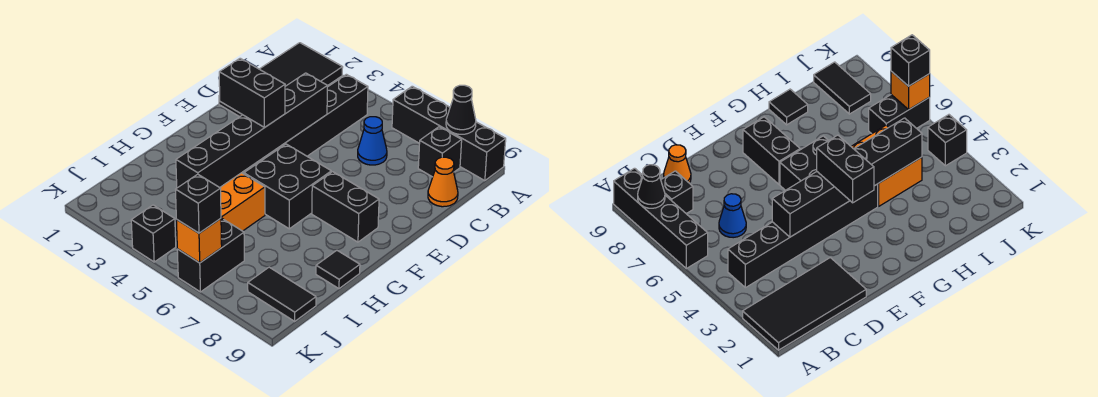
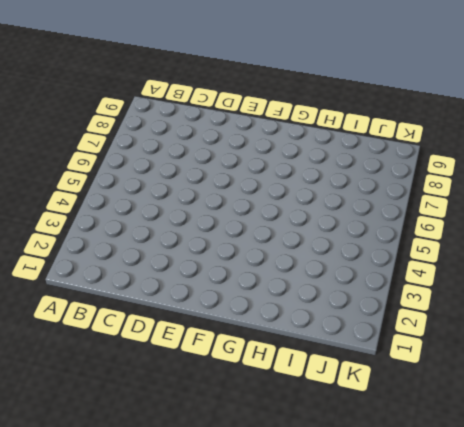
none -> black 2x4 tile [219,43,343,117]
none -> black 1x4 brick [392,86,506,181]
none -> black 1x6 brick [242,74,368,174]

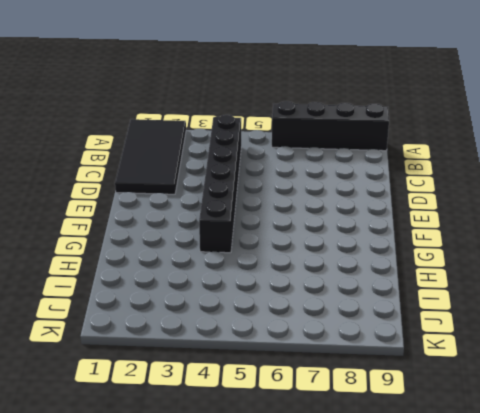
none -> black 1x1 brick [418,127,462,177]
none -> blue 1x1 cone [358,117,387,165]
none -> orange 1x1 cone [428,157,458,207]

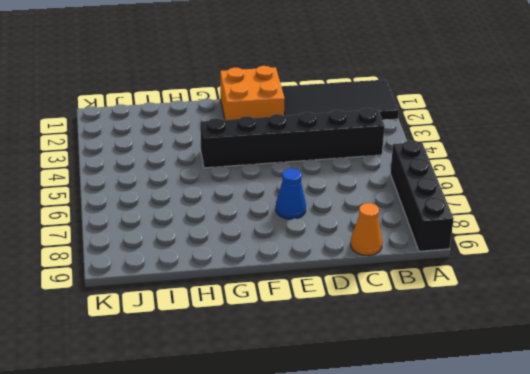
orange 2x2 brick [220,66,285,120] -> orange 2x2 brick moved to [220,173,265,231]
blue 1x1 cone [276,168,306,219] -> blue 1x1 cone moved to [358,117,387,165]
none -> black 1x1 brick [418,127,462,177]
none -> black 2x2 brick [244,144,331,229]
none -> black 1x2 brick [312,172,379,242]

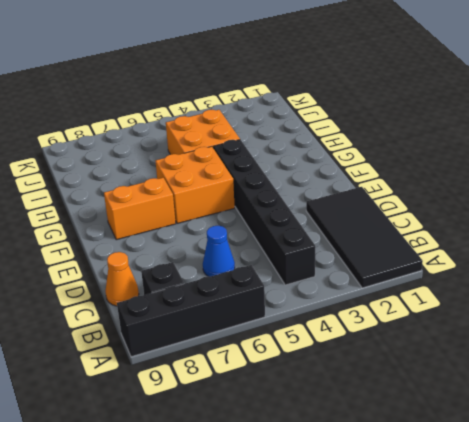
orange 2x2 brick [155,146,235,224] -> black 2x2 brick [244,144,331,229]
orange 1x2 brick [104,178,176,240] -> black 1x2 brick [312,172,379,242]
none -> black 1x1 tile [316,250,360,289]
none -> black 1x2 brick [177,218,244,292]
none -> black 1x2 tile [248,267,316,321]

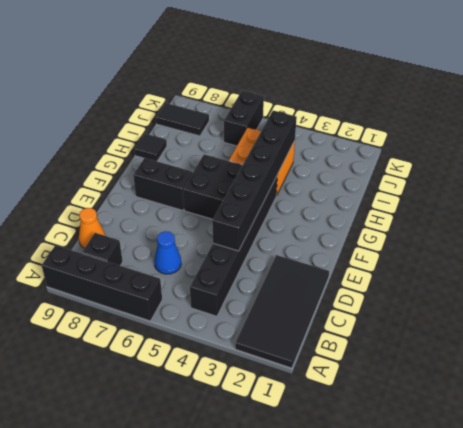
none -> black 1x1 brick [131,205,176,262]
none -> black 1x1 cone [446,85,476,134]
none -> orange 1x1 brick [176,219,222,263]

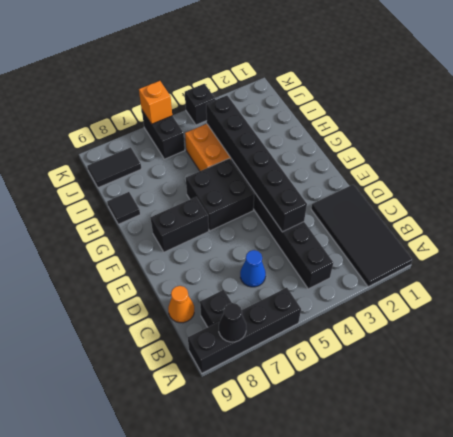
none -> black 1x2 brick [219,58,285,127]
none -> black 1x1 brick [176,174,221,233]

